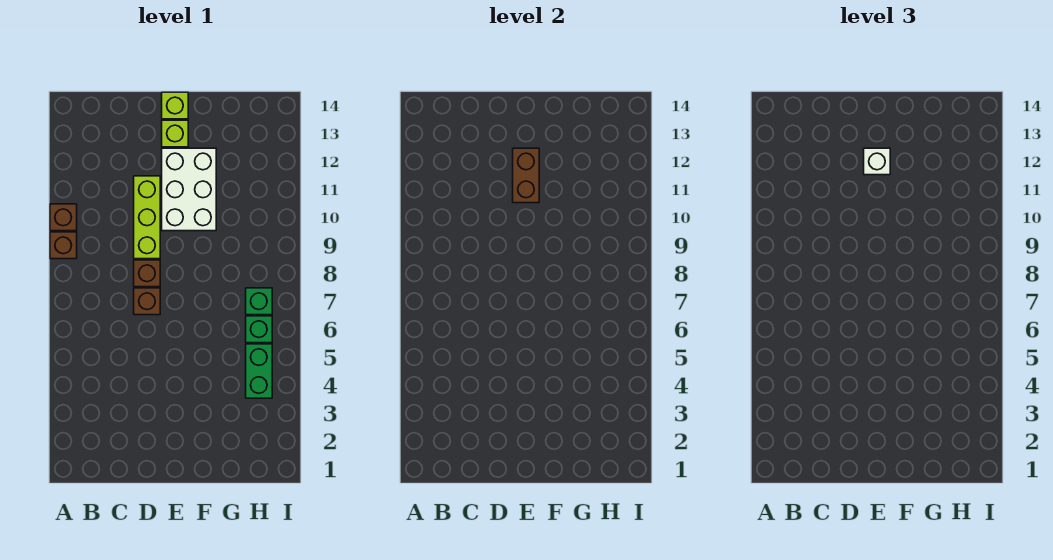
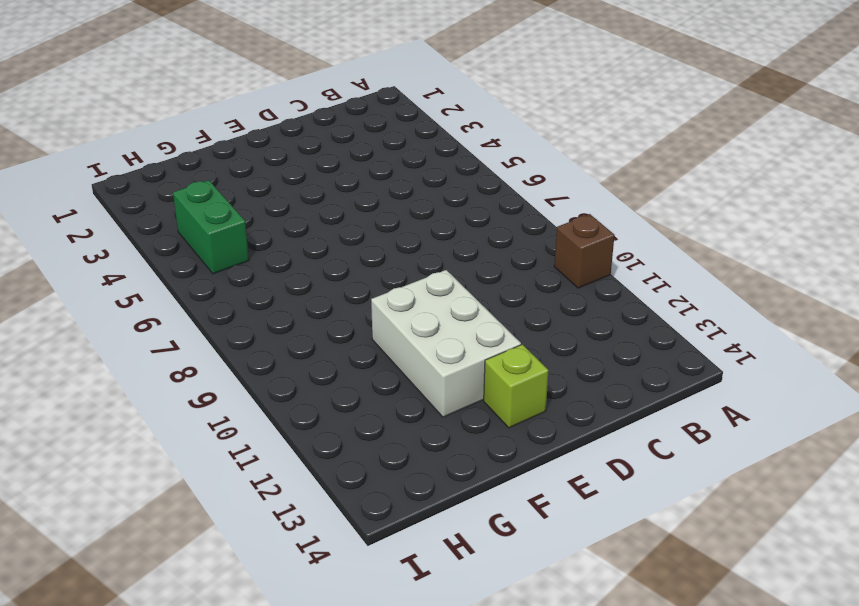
none -> brown 1x1 brick [50,232,77,259]
none -> brown 1x1 brick [134,288,160,315]
none -> brown 1x1 brick [134,260,160,287]

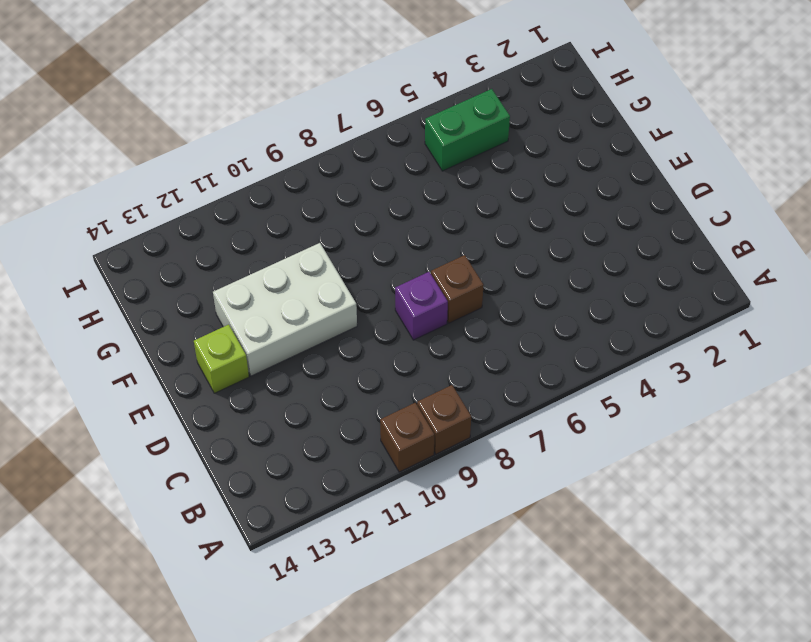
purple 1x1 brick [395,272,448,340] -> brown 1x1 brick [134,260,160,287]
none -> lime 1x3 brick [134,176,160,259]
none -> lime 1x1 brick [162,92,188,119]
none -> green 1x1 brick [246,316,272,343]

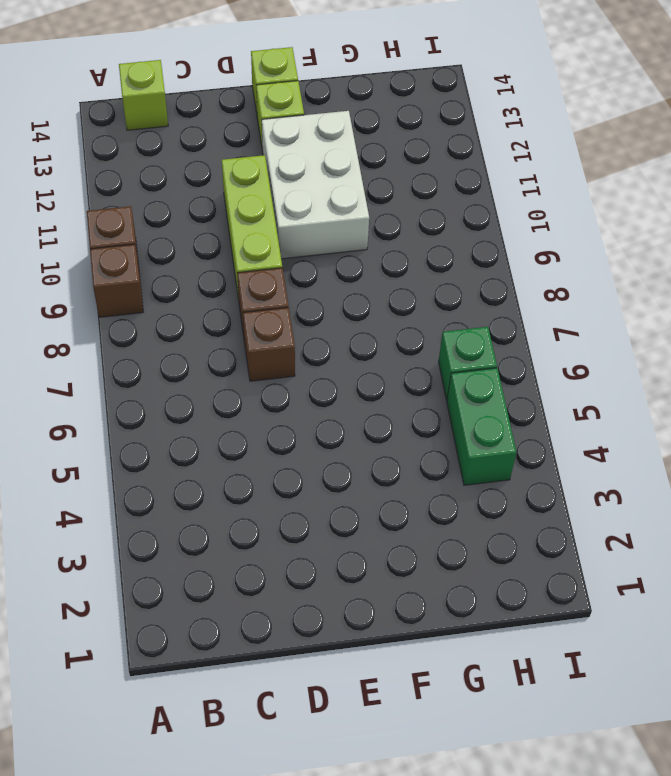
lime 1x1 brick [119,60,168,130] -> none
none -> green 1x1 brick [246,288,272,315]
none -> brown 1x2 brick [513,148,539,203]
none -> white 1x1 brick [864,148,890,175]

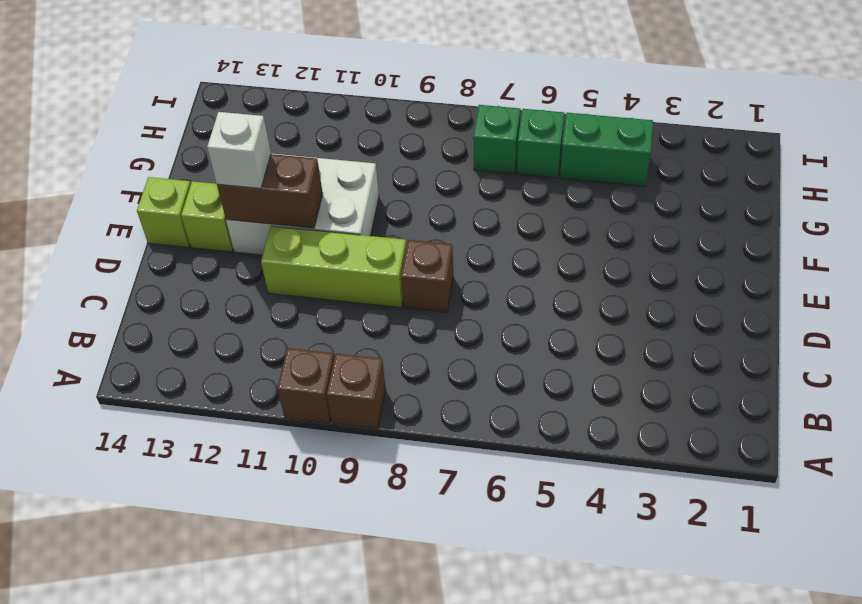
none -> brown 1x1 brick [134,288,160,315]

